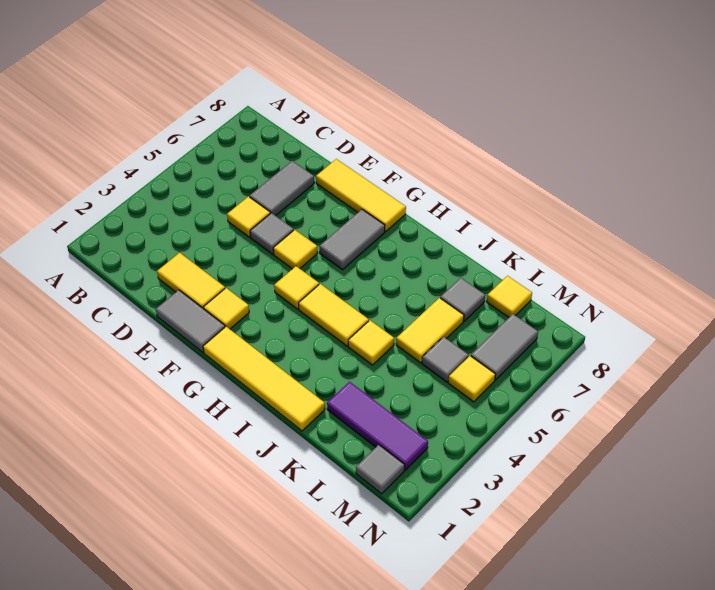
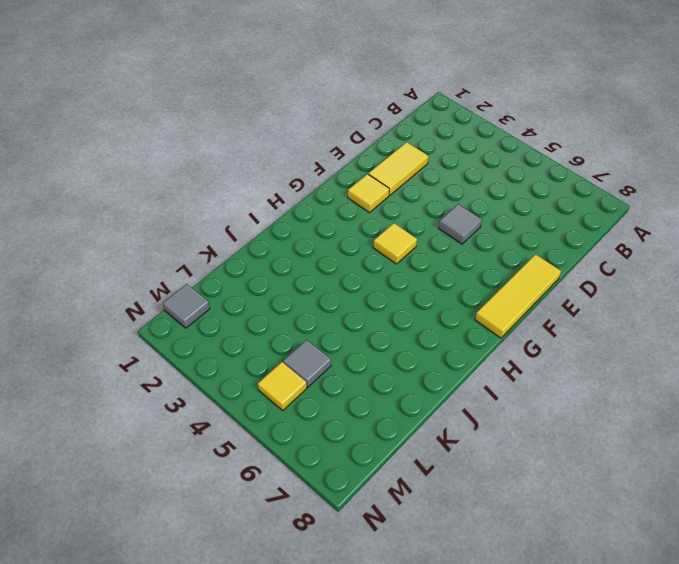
none -> yellow 1x1 tile [227,197,270,237]
none -> grey 1x2 tile [250,161,314,216]
none -> grey 1x2 tile [156,290,225,352]

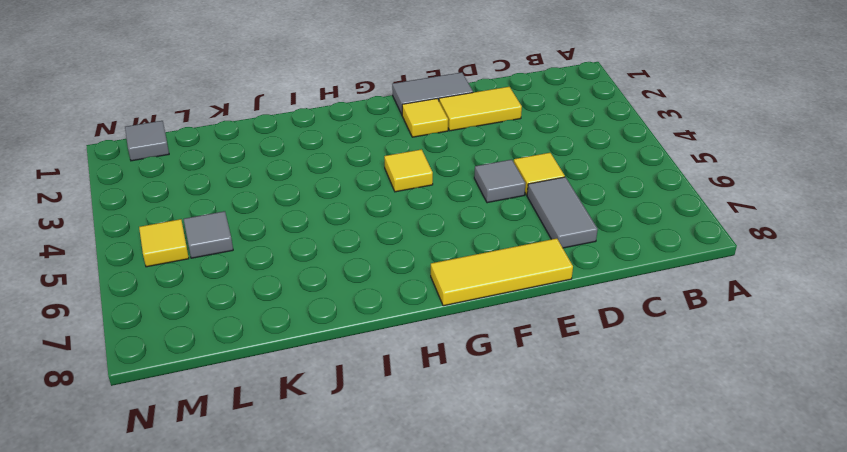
none -> yellow 1x1 tile [273,230,318,269]
none -> yellow 1x4 tile [203,327,325,431]
none -> grey 1x2 tile [320,209,385,270]

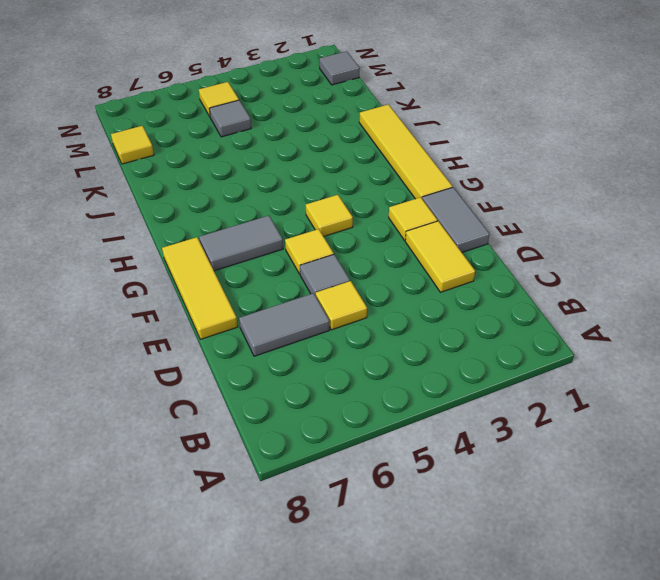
none -> yellow 1x2 tile [299,284,369,346]
none -> yellow 1x1 tile [348,320,394,365]
none -> purple 1x3 tile [327,382,428,470]

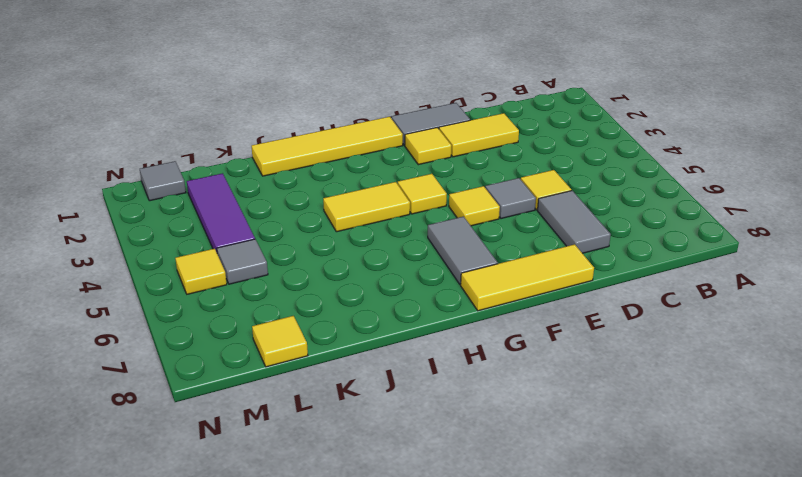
purple 1x3 tile [187,173,255,252] -> purple 1x3 tile turned to [327,382,428,470]
none -> yellow 1x1 tile [348,320,394,365]
none -> yellow 1x2 tile [396,298,464,363]
none -> grey 1x1 tile [440,278,485,321]

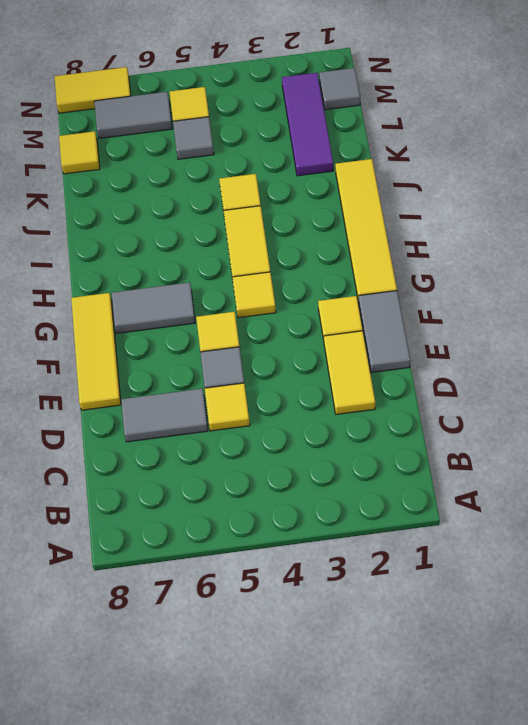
yellow 1x2 tile [55,67,131,113] -> yellow 1x2 tile moved to [396,298,464,363]
none -> grey 1x1 tile [440,278,485,321]

